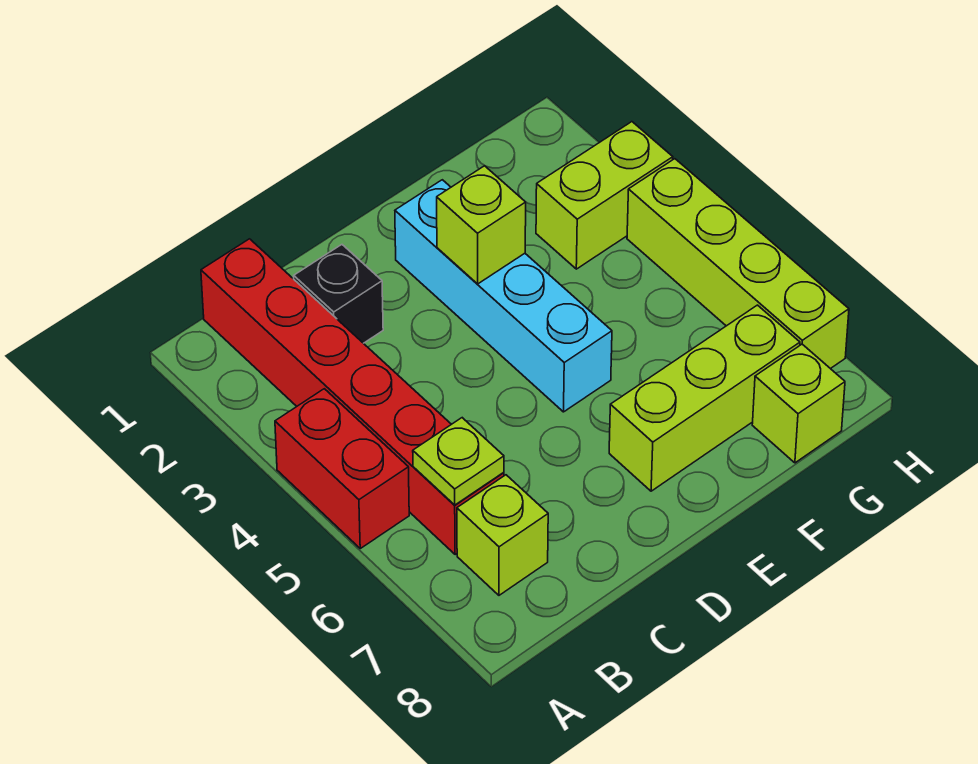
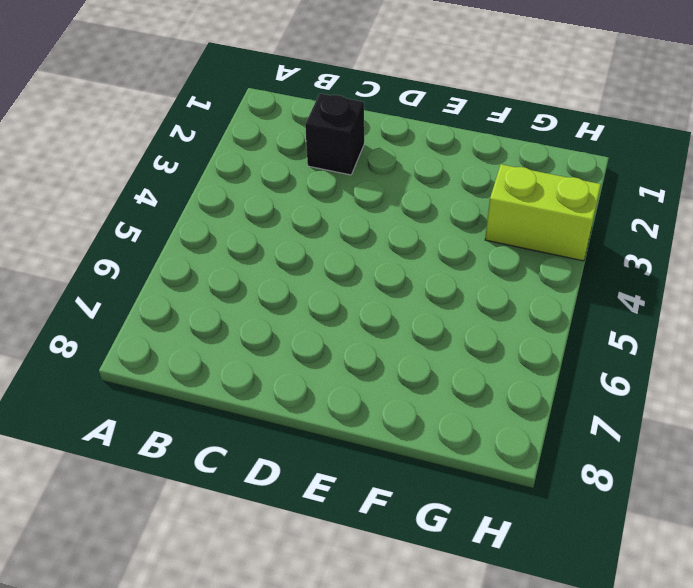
none -> red 1x2 brick [275,389,409,548]
none -> red 1x6 brick [201,239,504,555]

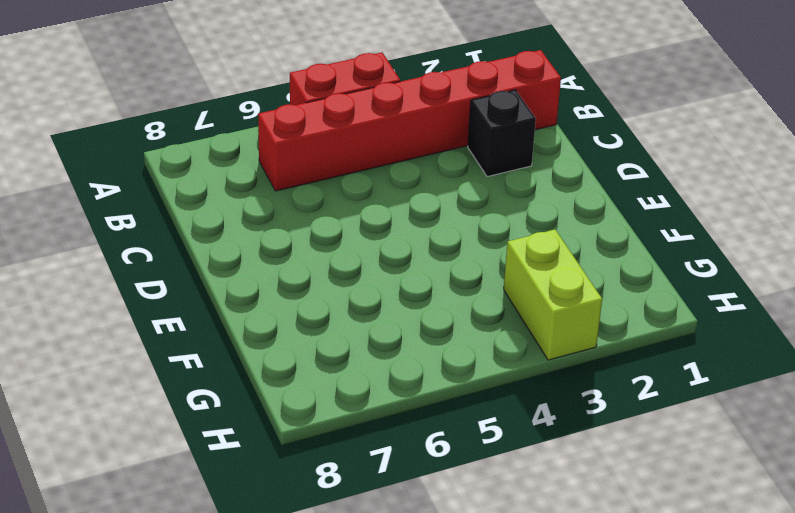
none -> lime 1x1 brick [457,475,548,595]
none -> cyan 1x4 brick [395,180,612,412]

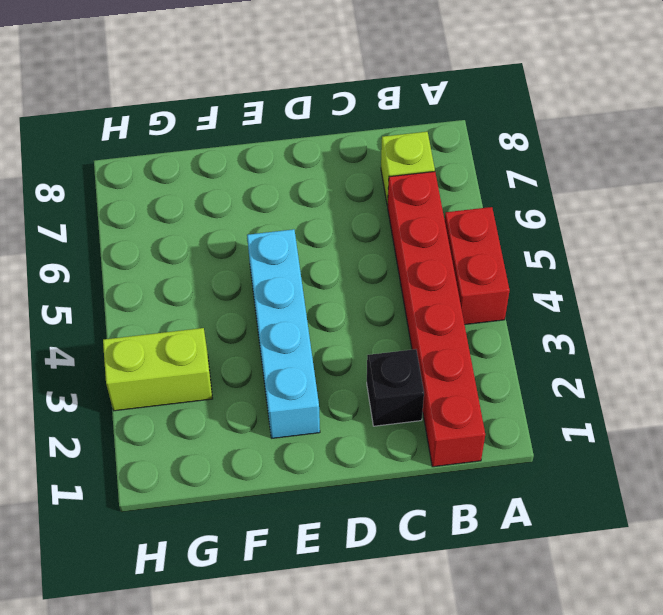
none -> lime 1x3 brick [609,305,800,491]
none -> lime 1x1 brick [752,344,845,463]

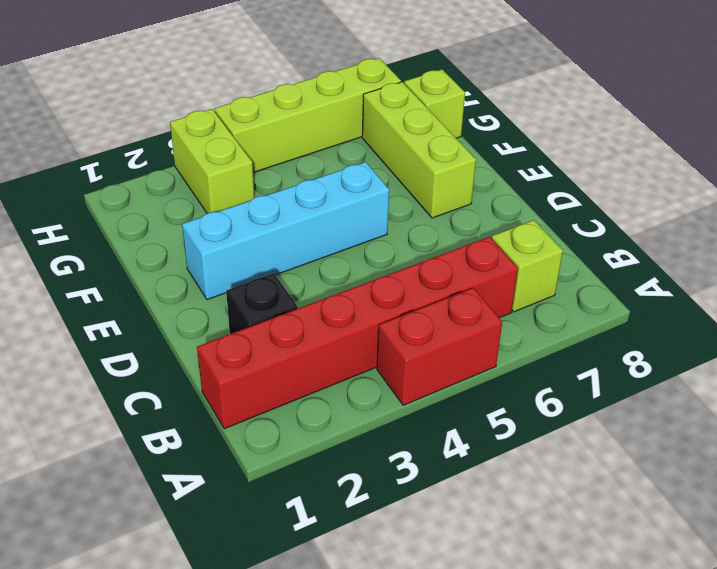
none -> lime 1x1 plate [413,418,504,505]
none -> lime 1x1 brick [437,166,526,284]

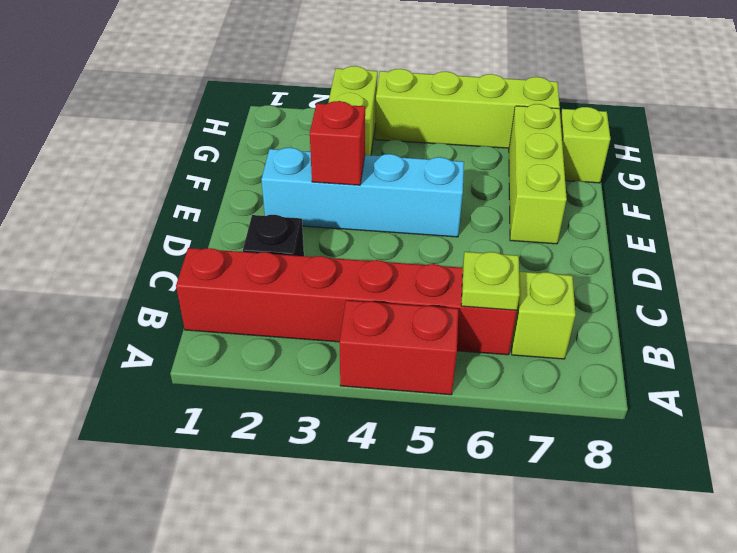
red 1x1 brick [310,101,365,185] -> lime 1x1 brick [437,166,526,284]

